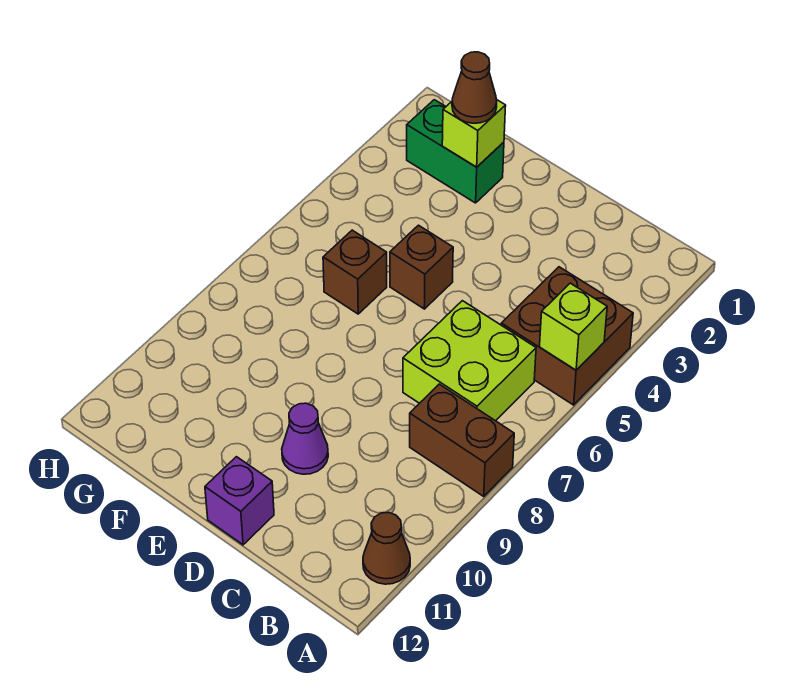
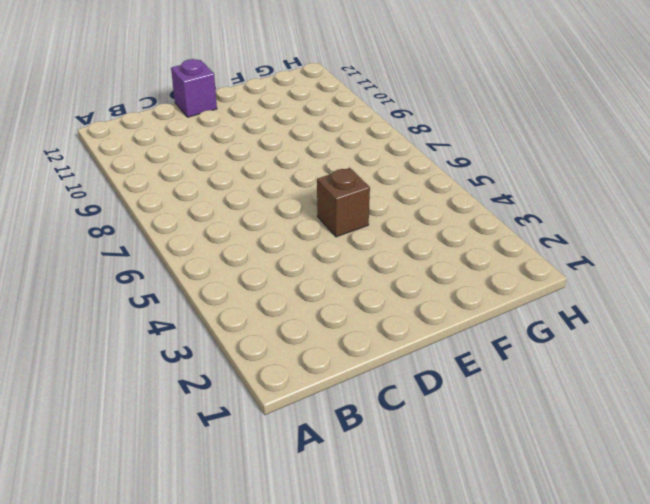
none -> brown 2x2 brick [501,267,633,405]
none -> brown 1x2 brick [410,384,514,496]
none -> brown 1x1 cone [363,513,410,584]

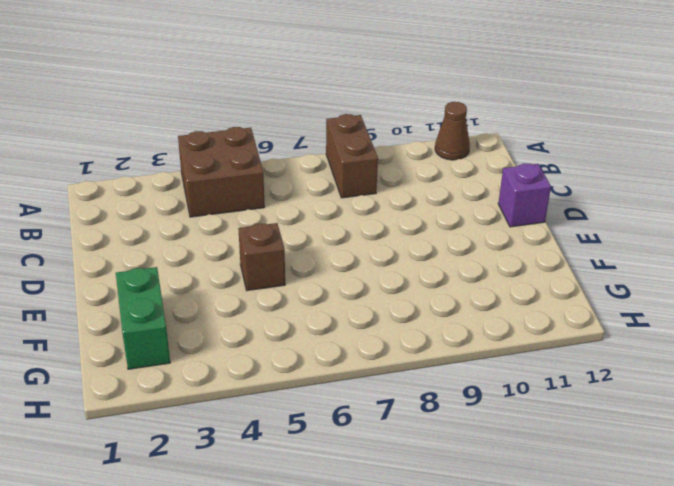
none -> lime 2x2 brick [403,301,536,421]
none -> purple 1x1 cone [282,403,328,474]
none -> brown 1x1 brick [323,230,387,314]

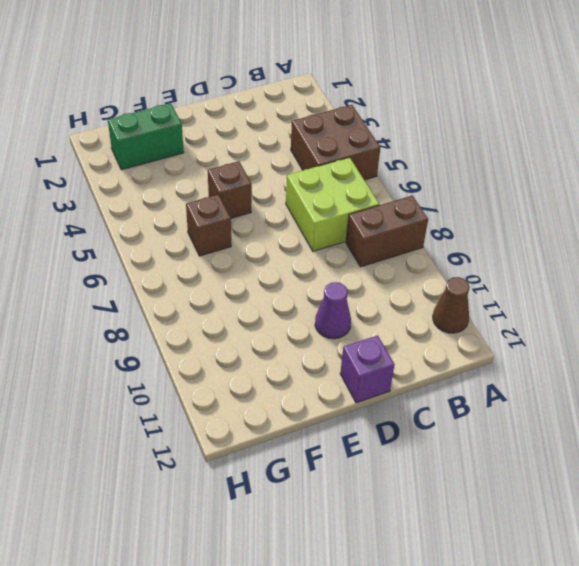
none -> lime 1x1 brick [540,283,607,370]
none -> lime 1x1 brick [442,100,506,167]
none -> brown 1x1 cone [452,52,497,123]

